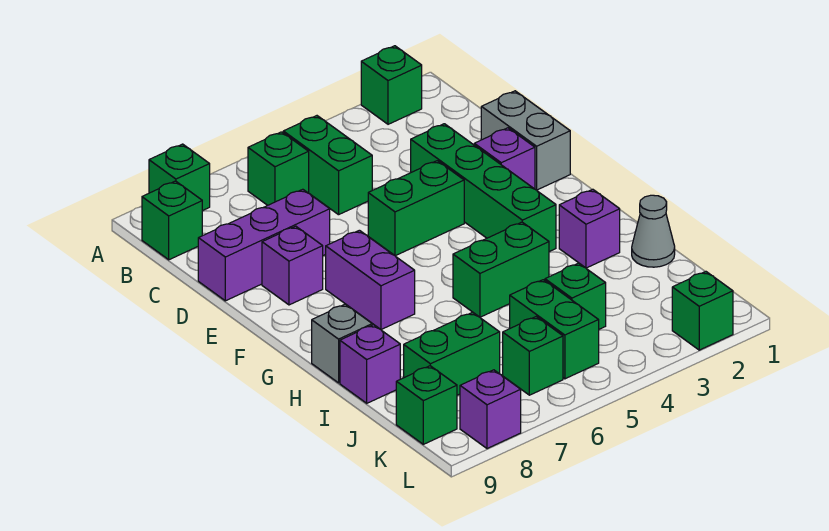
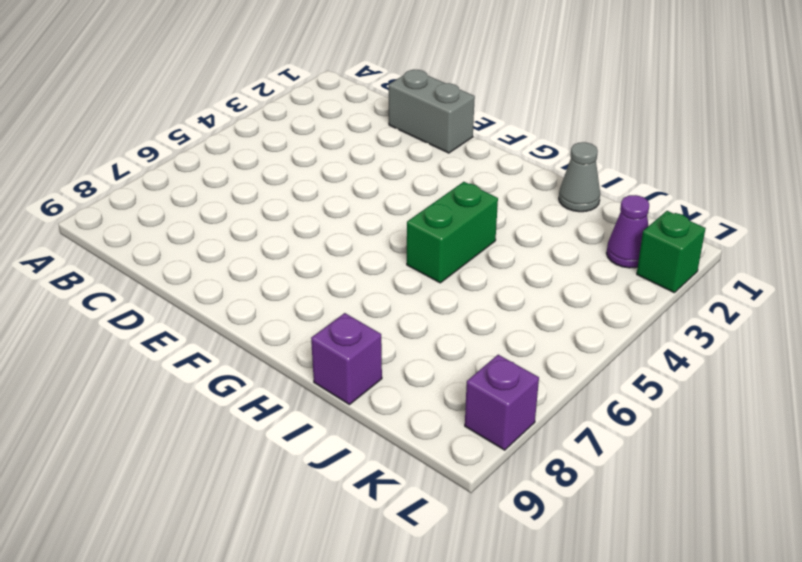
purple 1x1 cone [606,195,649,268] -> none
none -> green 1x1 brick [361,46,422,124]
none -> green 1x1 brick [149,144,210,211]
none -> green 1x2 brick [283,116,372,215]

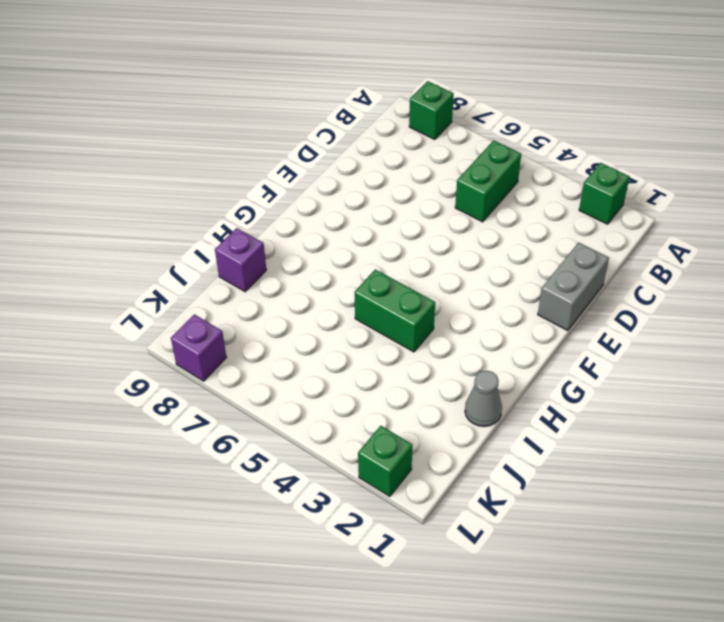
none -> green 1x1 brick [248,132,309,205]
none -> green 1x1 brick [142,181,202,260]
none -> green 1x4 brick [411,124,556,252]

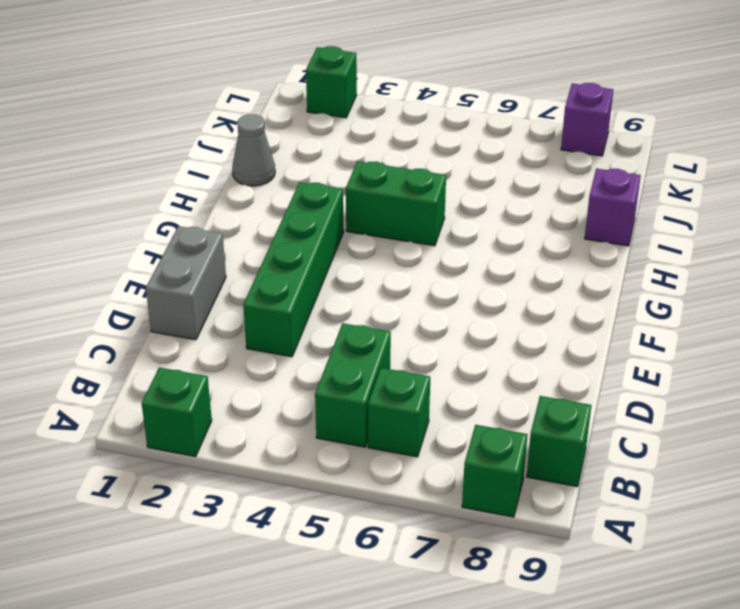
none -> purple 1x3 brick [198,189,330,301]
none -> purple 1x1 brick [474,128,535,189]
none -> green 1x2 brick [368,161,464,256]

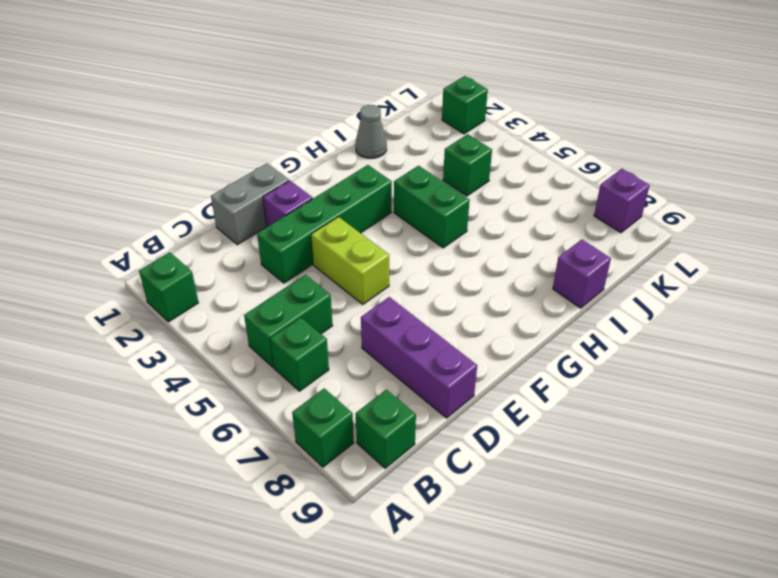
lime 1x2 brick [311,217,389,304] -> green 1x2 brick [368,161,464,256]
none -> purple 1x1 brick [262,226,323,305]
none -> purple 1x2 brick [326,230,415,329]
none -> purple 1x1 brick [559,189,620,268]

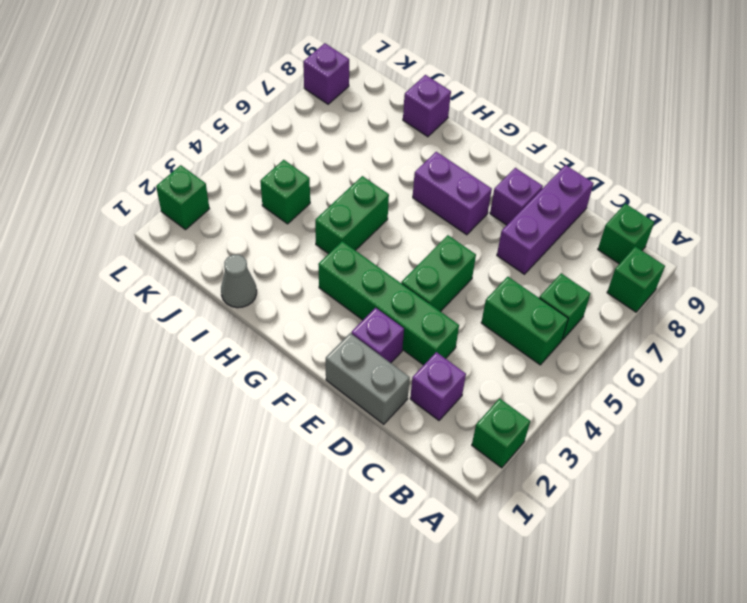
purple 1x1 brick [410,352,466,420] -> purple 1x1 brick moved to [559,189,620,268]
none -> grey 1x1 brick [312,304,372,383]
none -> green 1x2 brick [510,280,599,379]
none -> green 1x2 brick [404,312,500,395]

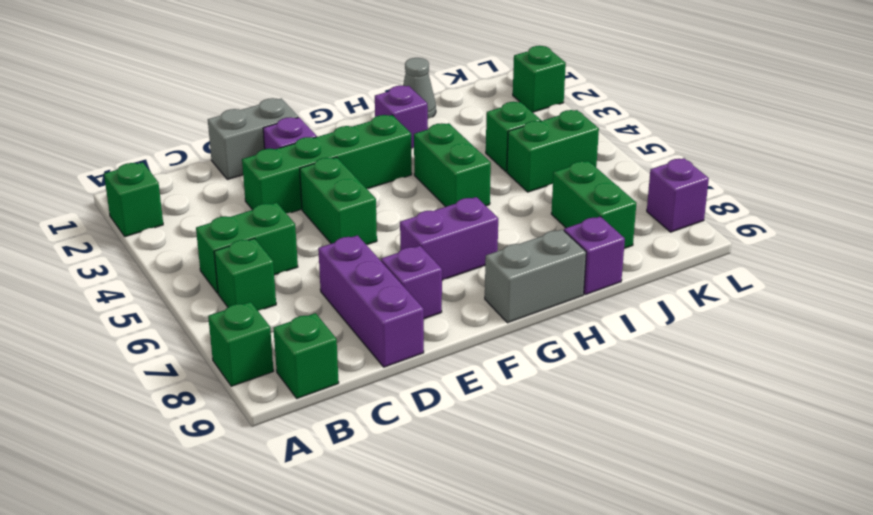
grey 1x2 brick [485,229,586,323] -> grey 1x1 brick [312,304,372,383]
none -> green 1x1 brick [503,317,563,395]
none -> green 1x1 brick [396,366,457,444]

